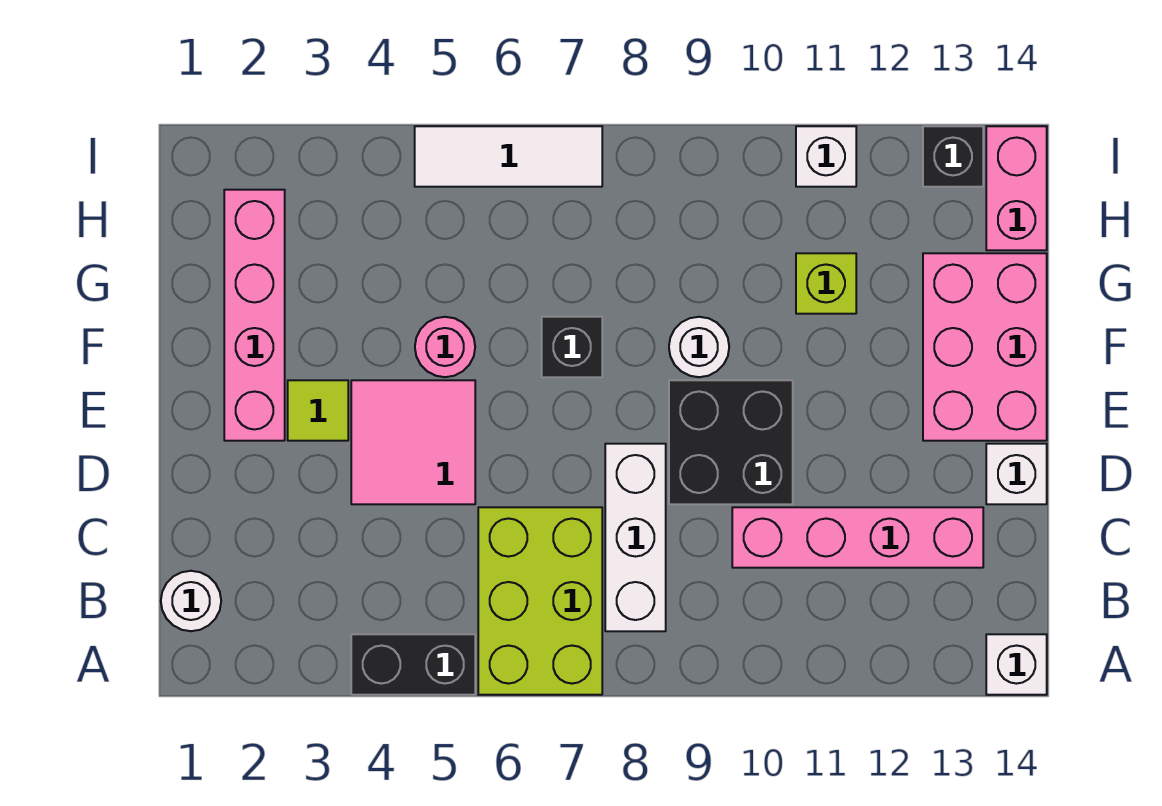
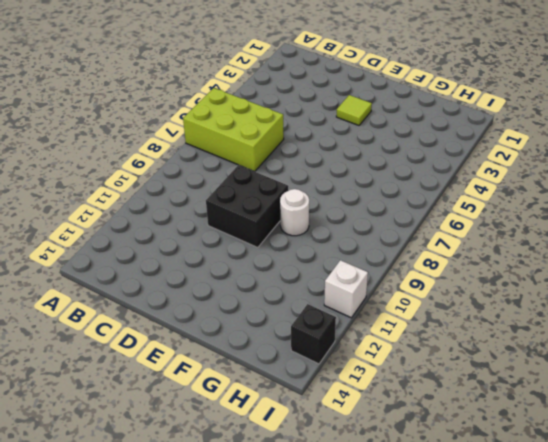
none -> black 1x2 brick [351,634,475,695]
none -> white 1x1 brick [986,634,1047,695]
none -> white 1x1 round brick [161,571,221,631]

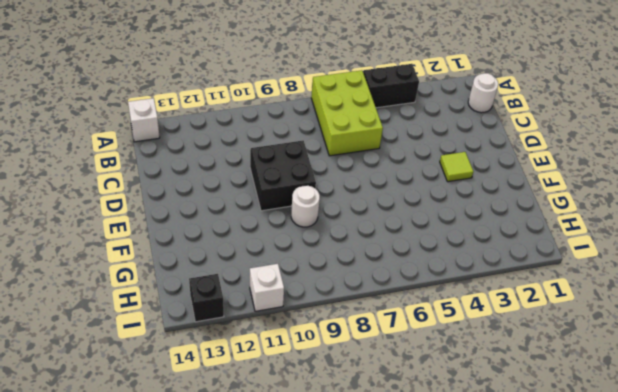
none -> white 1x3 brick [605,444,666,631]
none -> pink 1x4 brick [732,507,983,568]
none -> pink 2x2 tile [351,380,475,504]

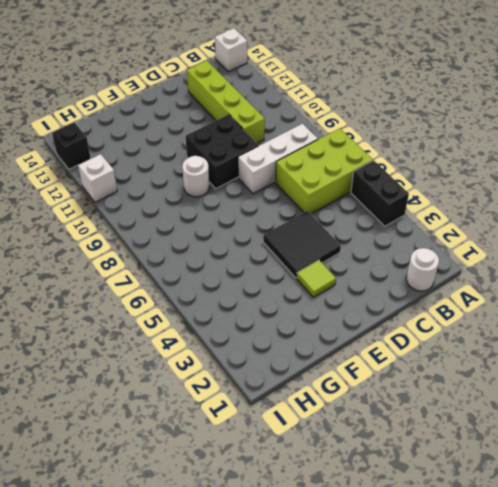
lime 1x4 brick [187,61,265,144] -> pink 1x4 brick [732,507,983,568]
black 2x2 tile [263,211,341,278] -> pink 2x2 tile [351,380,475,504]
none -> white 1x1 brick [986,444,1047,504]
none -> pink 1x4 brick [224,190,285,441]
none -> pink 2x3 brick [923,253,1047,441]

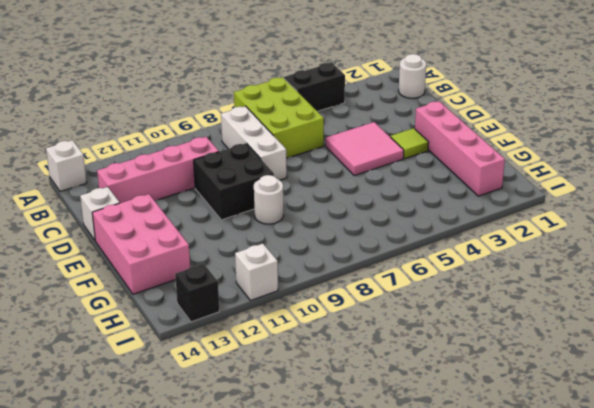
none -> pink 1x1 round brick [415,317,475,377]
none -> black 1x1 brick [542,317,602,377]
none -> lime 1x1 brick [796,253,856,314]

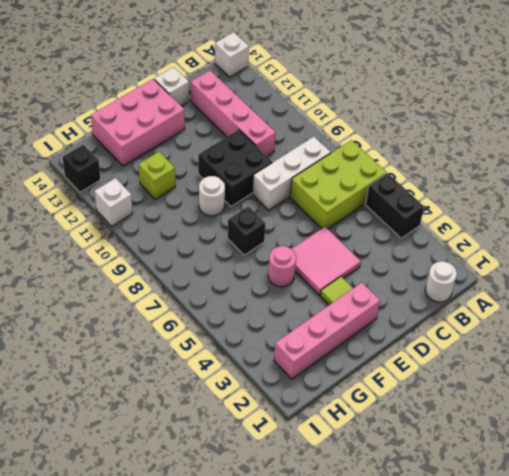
none -> pink 1x2 brick [986,126,1047,250]
none -> white 1x3 tile [415,126,602,187]

